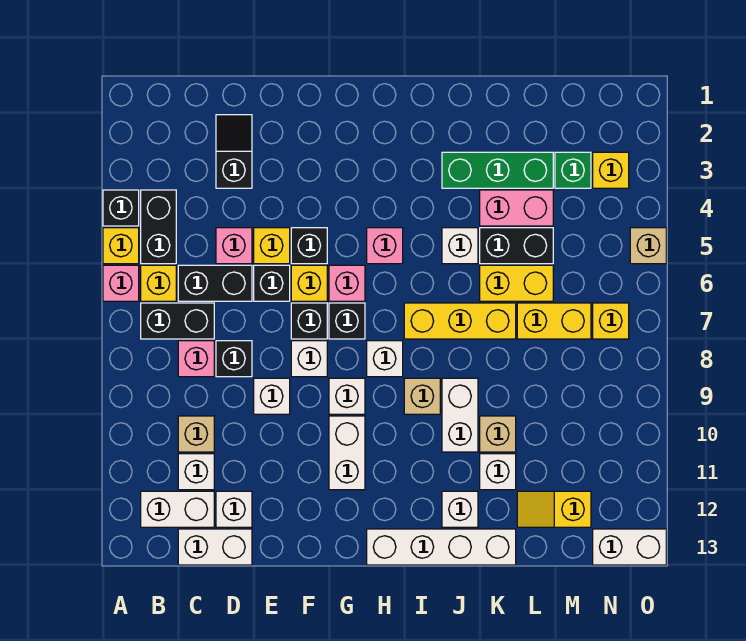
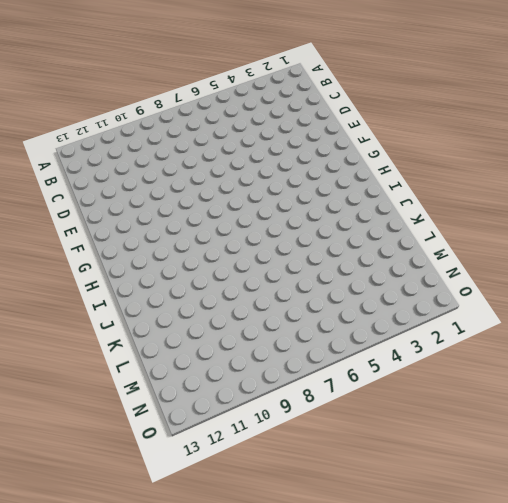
none -> black 1x1 brick [103,190,139,226]
none -> yellow 1x1 brick [103,228,139,264]
none -> pink 1x1 brick [103,265,139,301]
none -> black 1x2 brick [141,190,176,264]

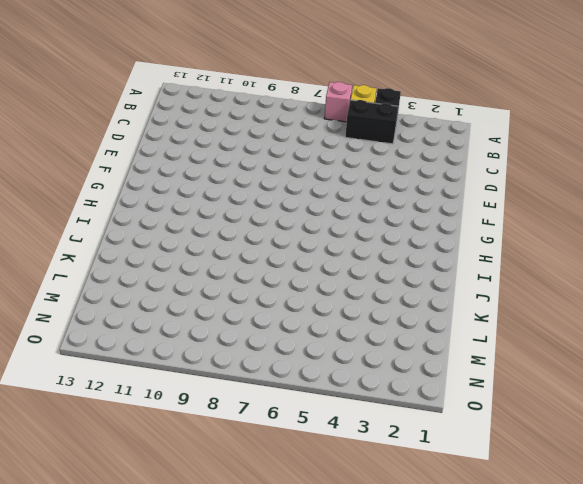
none -> yellow 1x1 brick [141,265,176,301]
none -> black 1x2 brick [141,303,214,339]
none -> white 1x2 brick [141,491,214,527]
none -> black 1x2 brick [178,265,252,301]

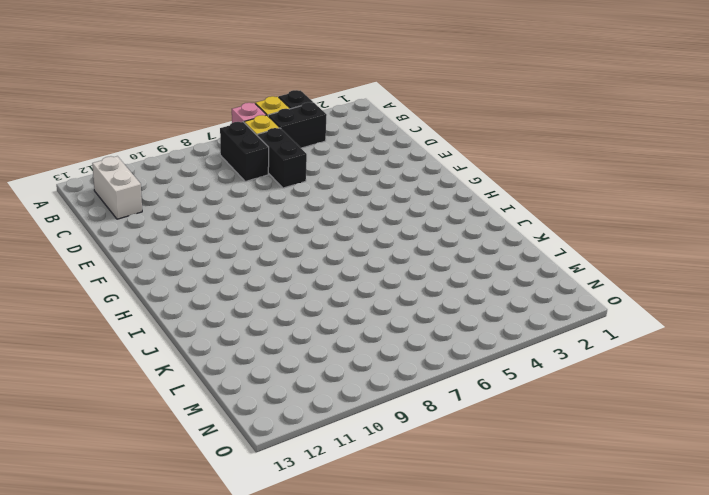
none -> pink 1x1 brick [178,341,214,377]
none -> tan 1x1 brick [178,416,214,452]
none -> white 1x1 brick [178,454,214,490]
none -> white 1x2 brick [178,529,252,565]

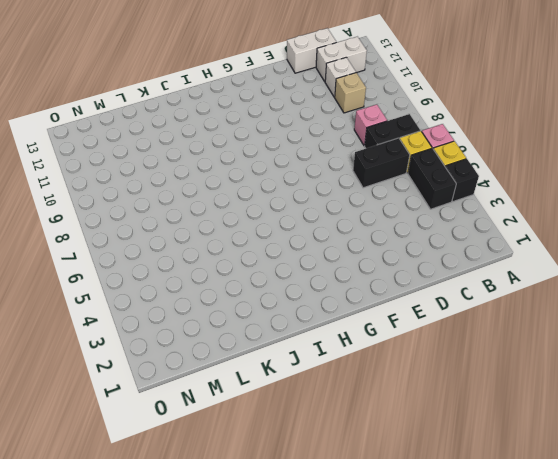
none -> black 1x2 slope [216,115,252,188]
none -> pink 1x1 brick [216,228,252,264]
none -> black 1x1 brick [216,341,252,377]
none -> white 1x1 brick [216,491,252,527]

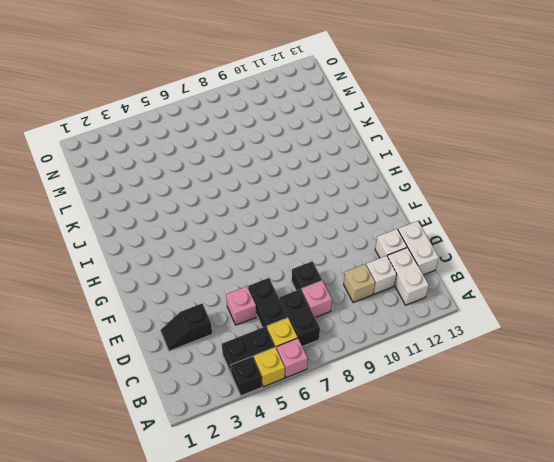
none -> yellow 1x1 brick [254,228,290,264]
none -> black 1x1 brick [254,265,290,301]
none -> white 1x1 brick [254,378,290,414]
none -> black 1x1 brick [291,228,327,264]

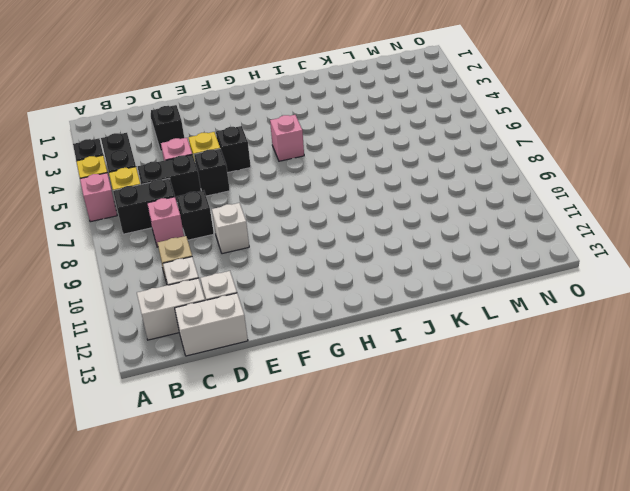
none -> yellow 1x1 brick [291,265,327,301]
none -> black 1x1 brick [291,303,327,339]
none -> white 1x1 brick [291,341,327,377]
none -> pink 1x1 brick [329,265,365,301]

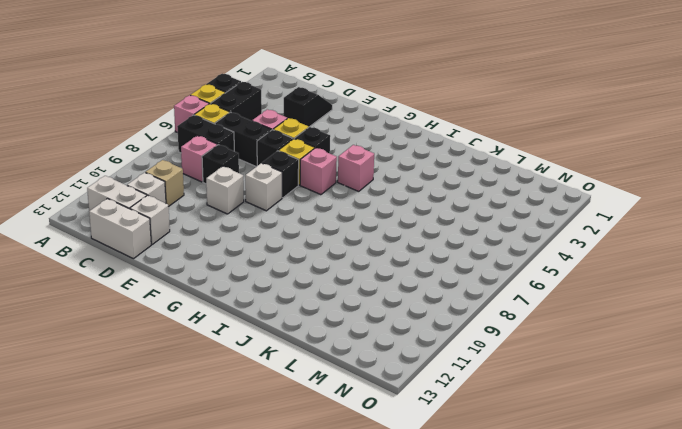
none -> black 1x1 brick [329,303,365,339]
none -> white 1x1 brick [329,378,365,414]
none -> white 1x2 brick [329,416,365,490]
none -> white 1x1 brick [367,341,403,377]

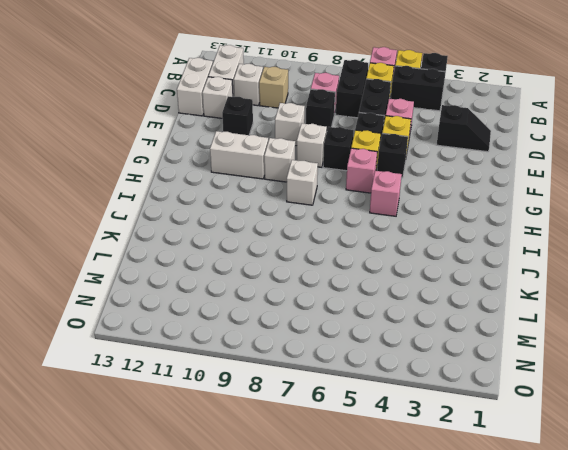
black 1x1 brick [222,96,253,135] -> black 1x1 brick moved to [329,303,365,339]
none -> white 1x4 brick [367,529,516,565]
none -> yellow 1x3 brick [404,303,516,339]
none -> tan 1x1 brick [404,378,440,414]
none -> green 1x3 brick [442,152,553,188]

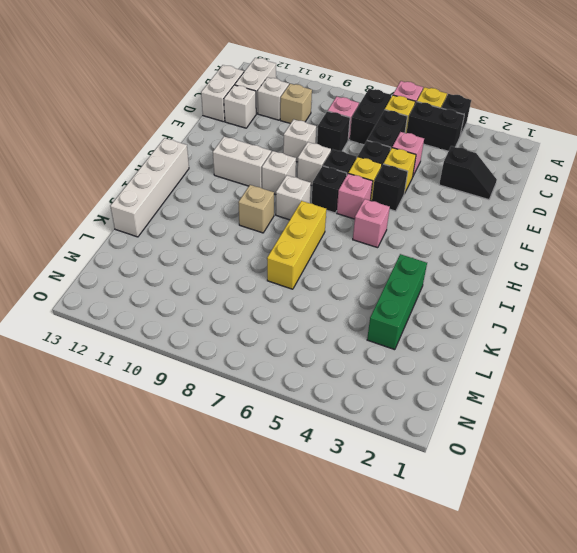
none -> white 1x1 brick [442,228,478,264]
none -> white 1x2 brick [442,378,478,452]
none -> white 1x1 brick [442,491,478,527]
none -> pink 1x2 brick [480,190,553,226]

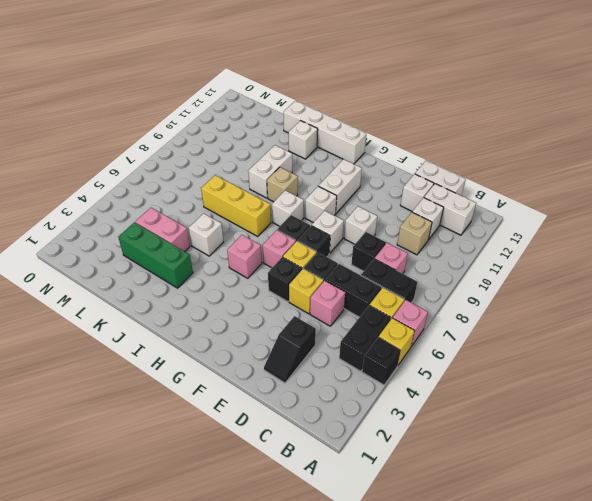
none -> black 1x2 brick [480,228,553,264]
none -> yellow 1x2 brick [480,265,553,301]
none -> tan 1x1 brick [480,416,516,452]
none -> white 1x1 brick [480,454,516,490]

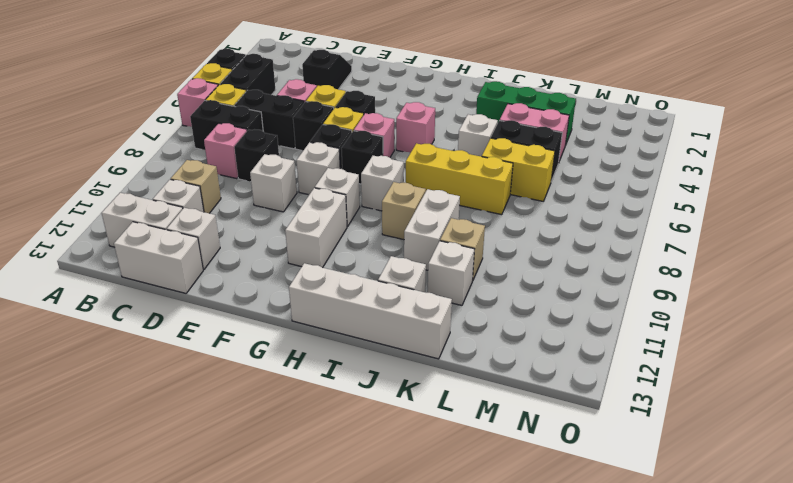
none -> yellow 1x2 brick [517,303,591,339]
none -> yellow 1x2 slope [517,491,591,527]
none -> green 1x1 brick [555,152,591,188]
none -> yellow 1x1 brick [593,152,629,188]

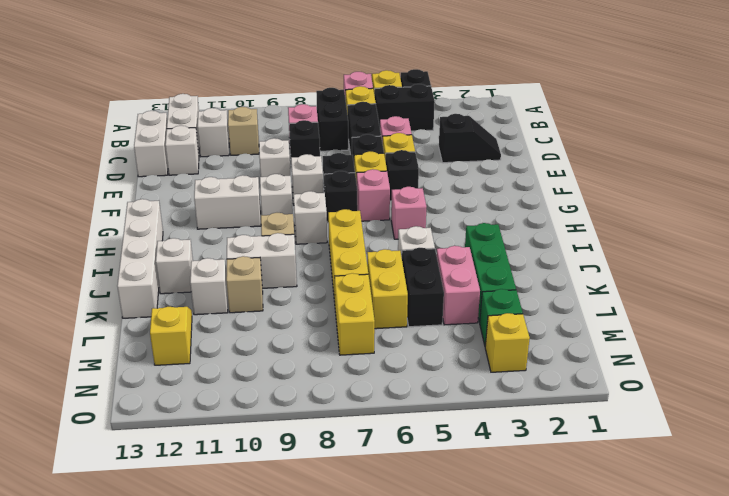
none -> yellow 1x1 brick [593,303,629,339]
none -> white 1x2 brick [593,529,666,565]
none -> tan 1x1 brick [630,228,666,264]

